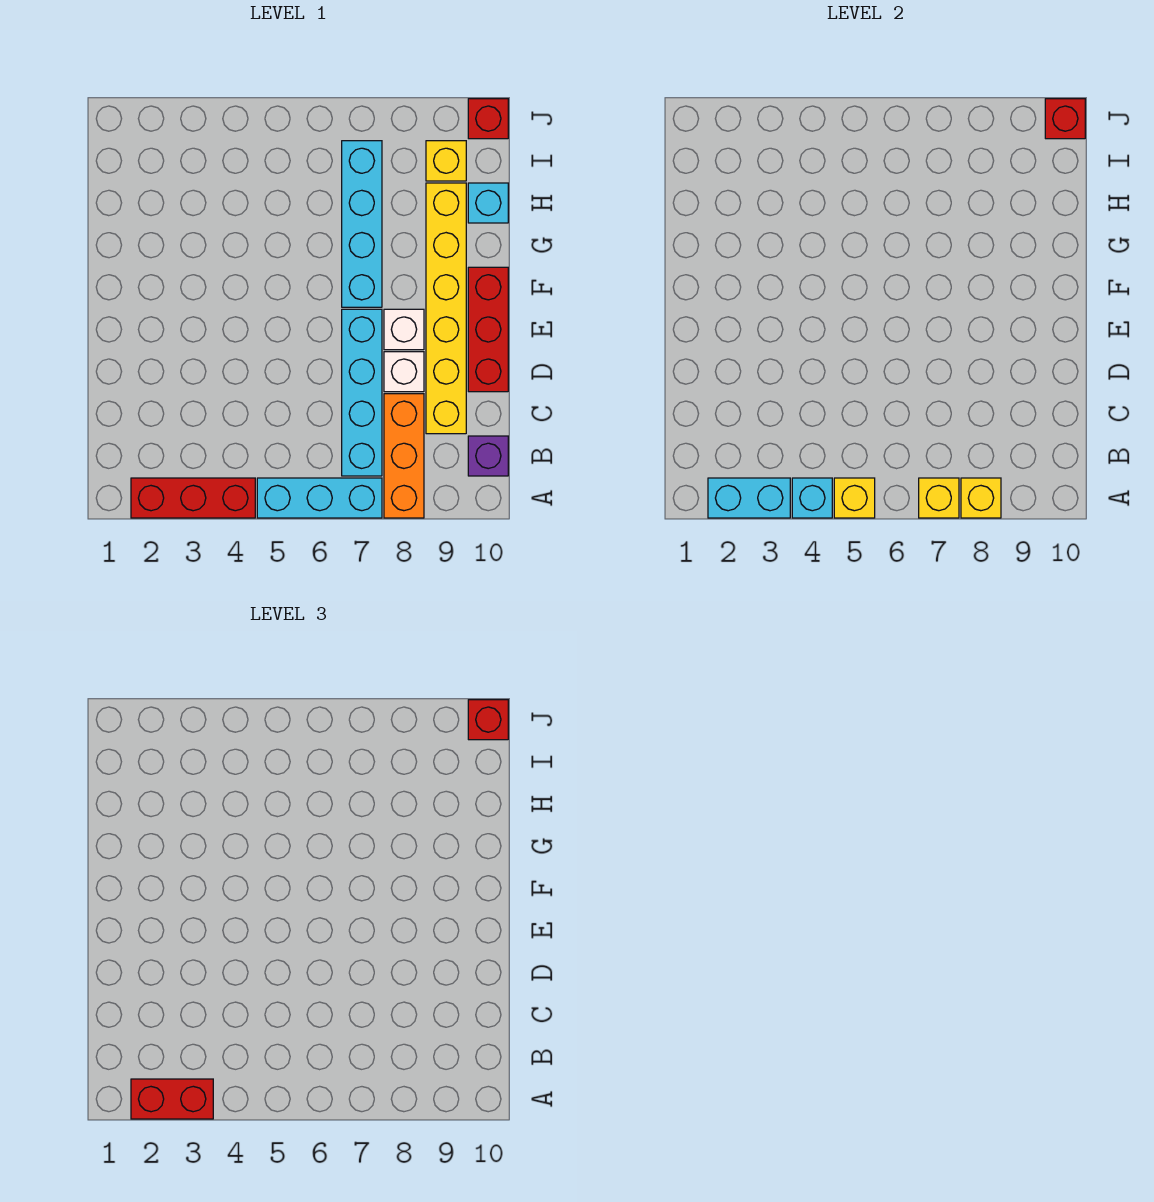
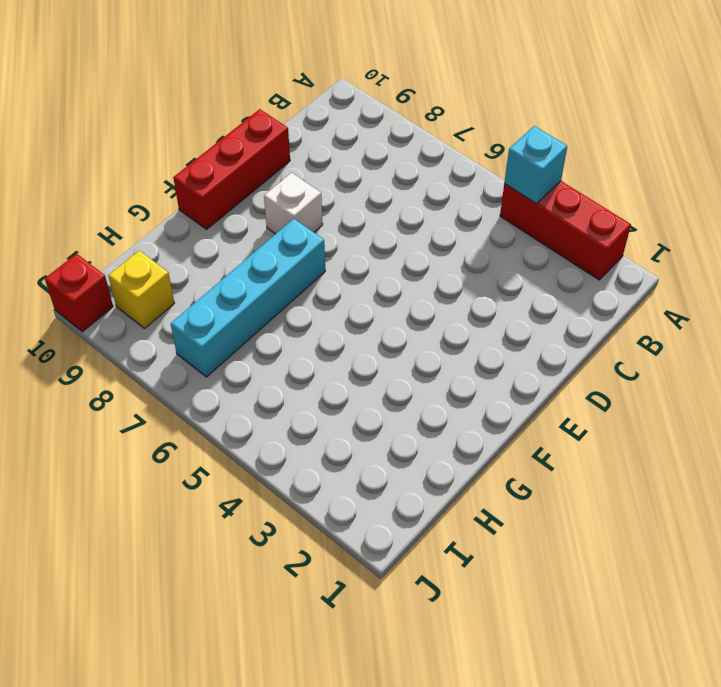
none -> cyan 1x3 brick [257,478,382,518]
none -> orange 1x3 brick [384,394,424,518]
none -> cyan 1x4 brick [342,309,382,476]

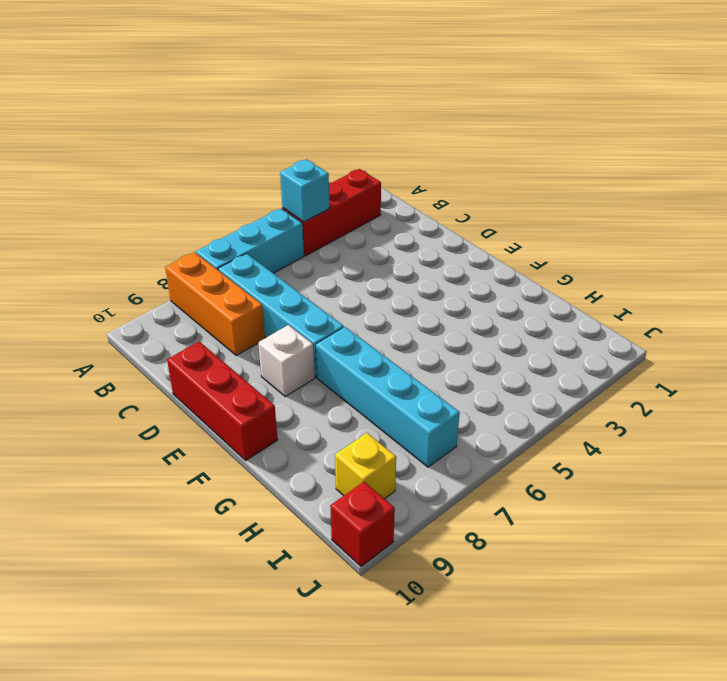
none -> purple 1x1 brick [468,436,508,476]
none -> yellow 1x6 brick [426,183,466,434]
none -> white 1x1 brick [384,352,424,392]

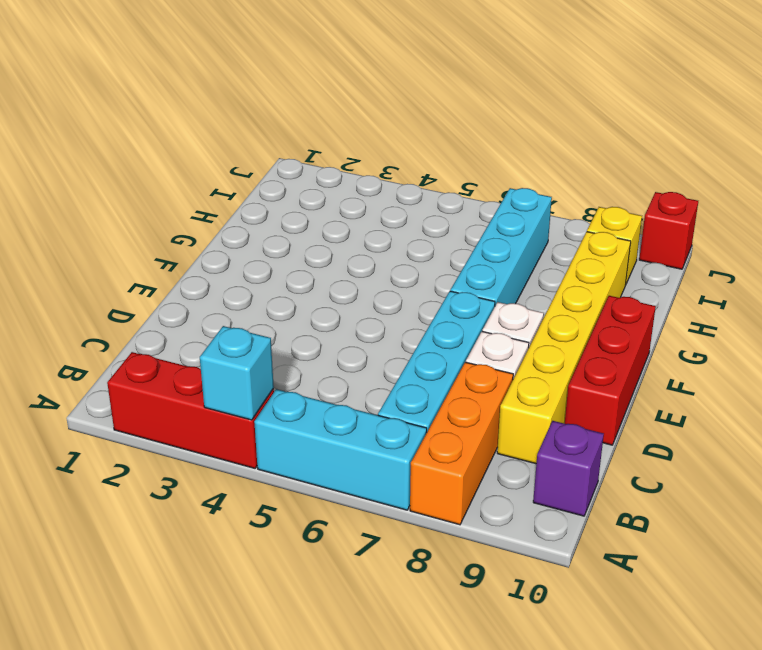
none -> cyan 1x1 brick [468,183,508,223]
none -> cyan 1x2 brick [708,478,790,518]
none -> yellow 1x1 brick [834,478,875,518]

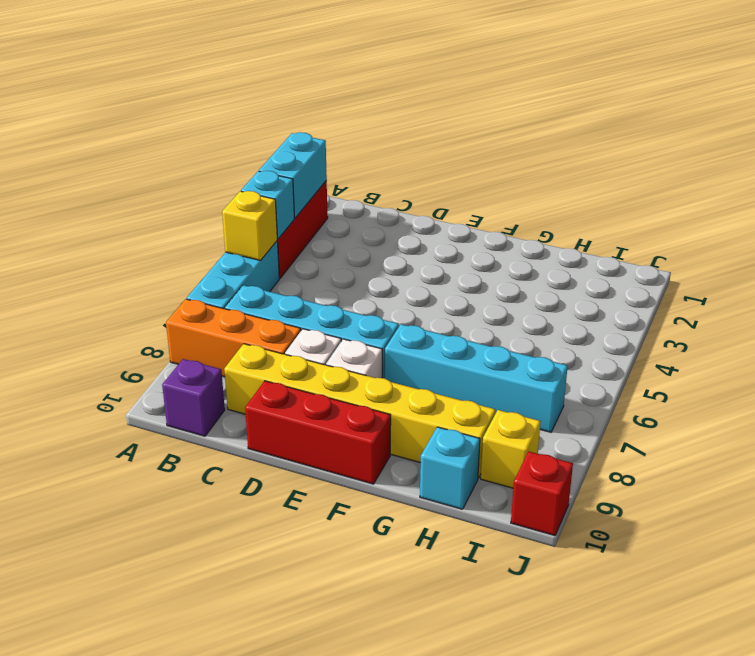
none -> yellow 1x1 brick [919,478,959,518]
none -> yellow 1x1 brick [961,478,1001,518]
none -> red 1x1 brick [1045,99,1085,139]

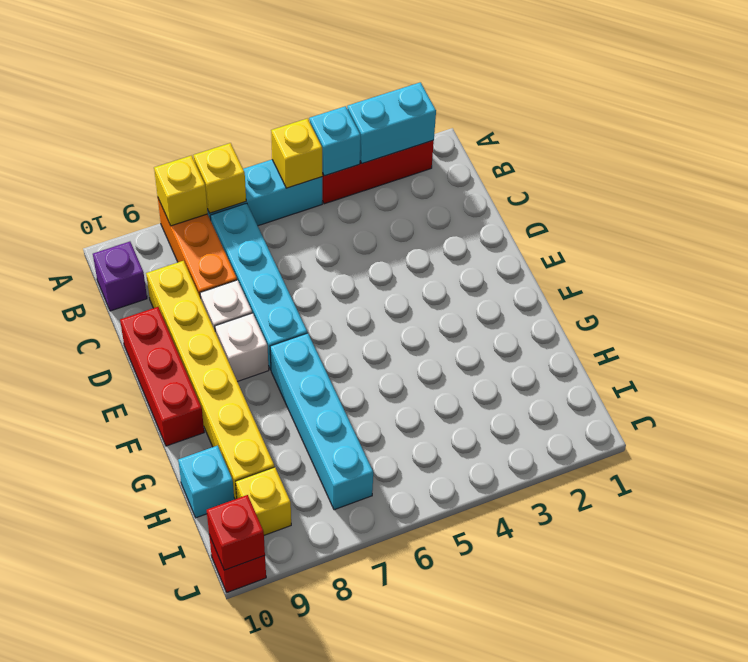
none -> red 1x2 brick [131,1079,213,1119]
none -> red 1x1 brick [468,700,508,740]

